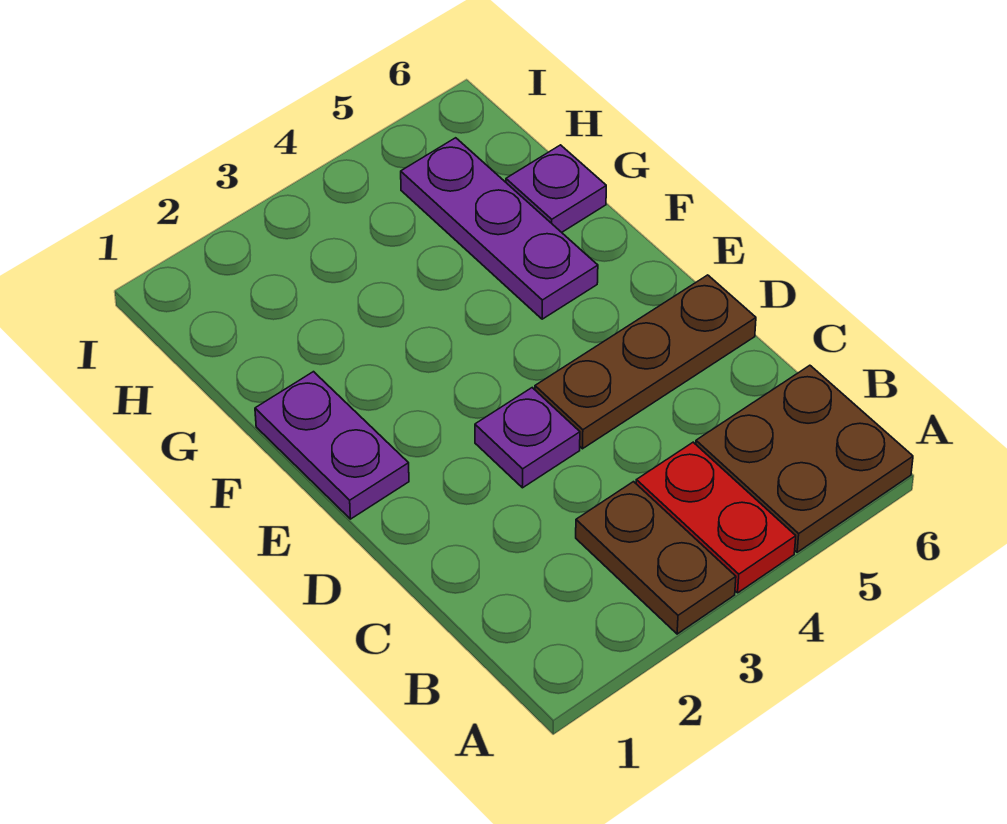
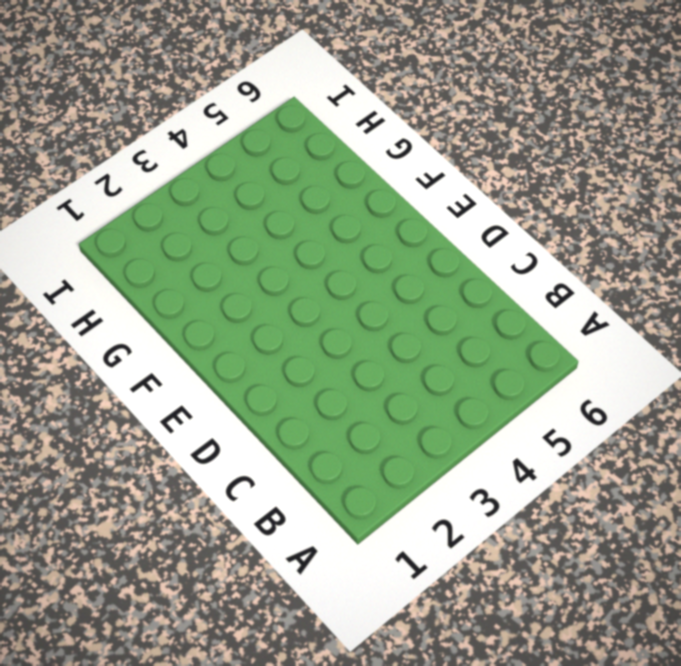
none -> brown 1x2 plate [576,482,736,634]
none -> red 1x2 plate [636,442,796,593]

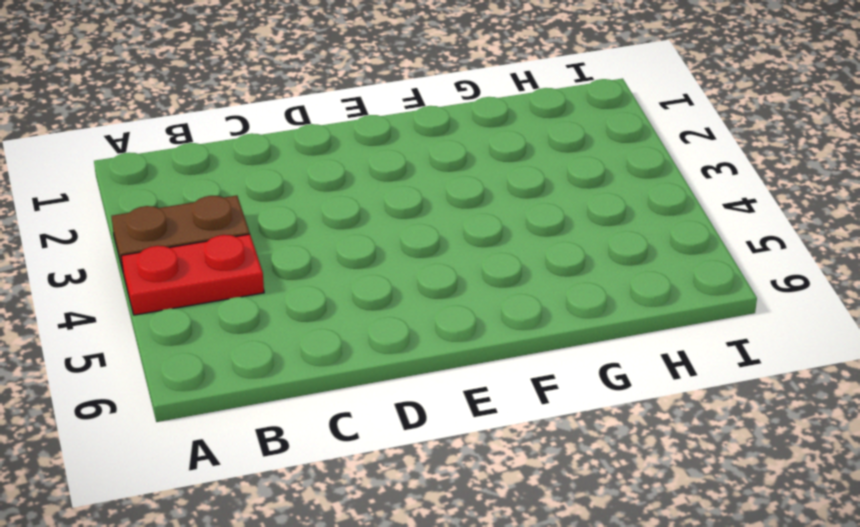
none -> brown 2x2 plate [696,365,913,552]
none -> purple 1x1 plate [475,388,580,488]

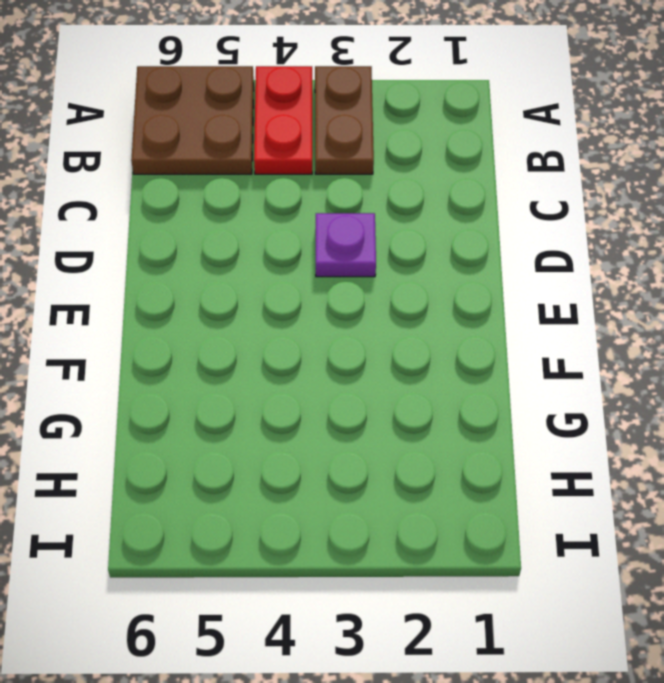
none -> brown 1x3 plate [535,275,756,449]
none -> purple 1x2 plate [255,372,409,519]

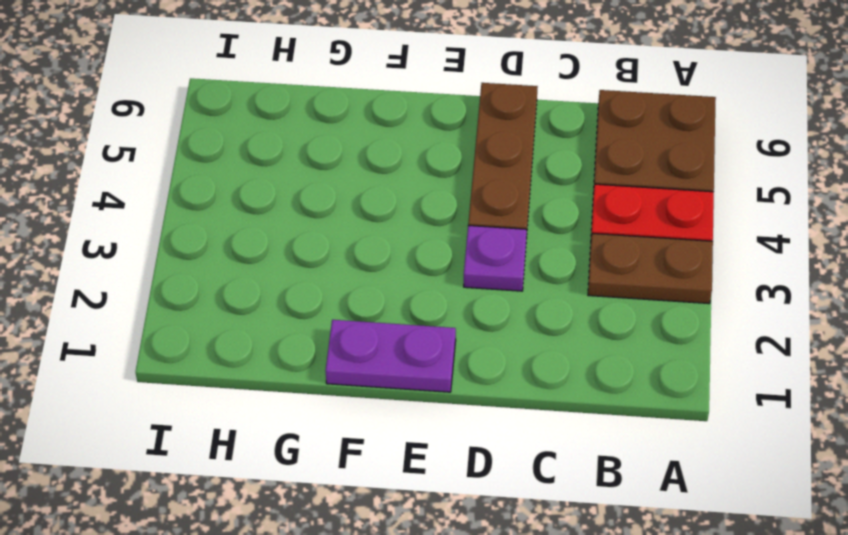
none -> purple 1x3 plate [401,138,598,319]
none -> purple 1x1 plate [506,145,606,232]

